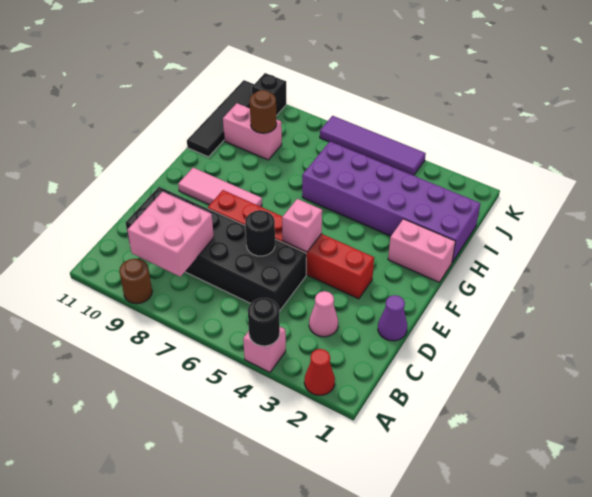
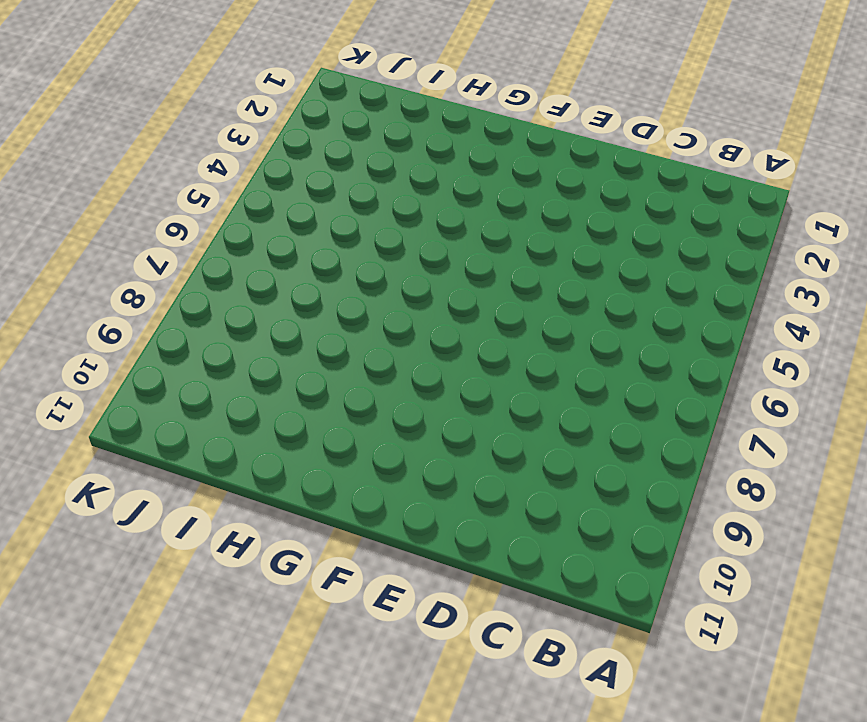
none -> red 1x1 cone [304,349,335,395]
none -> pink 1x1 brick [243,327,286,372]
none -> brown 1x1 round brick [119,259,152,304]

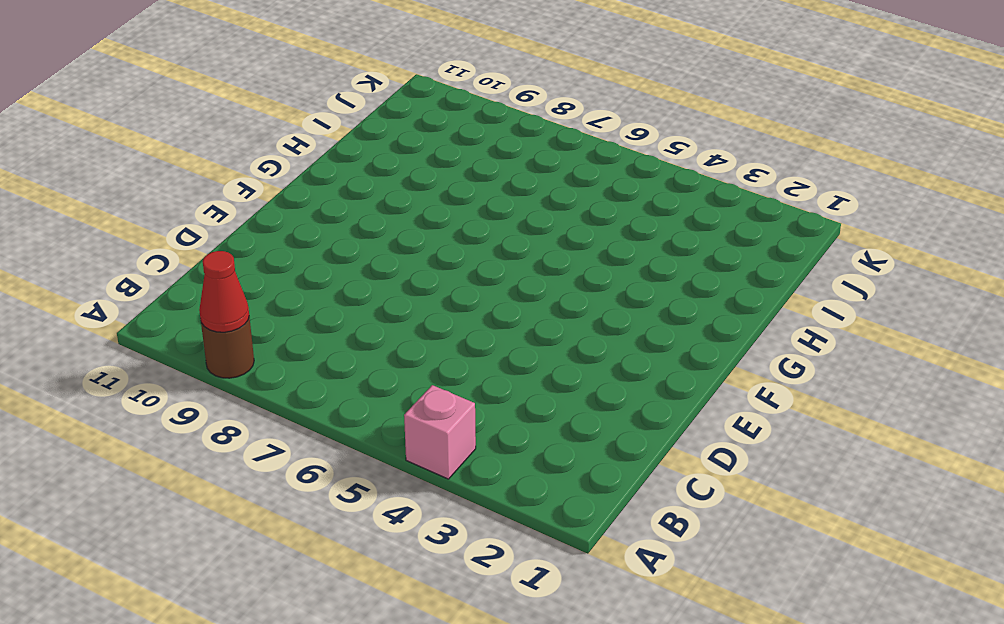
red 1x1 cone [199,251,249,332] -> red 1x1 cone moved to [304,349,335,395]
none -> pink 1x1 cone [309,291,338,337]
none -> black 2x6 brick [126,187,306,311]
none -> purple 1x1 cone [378,295,407,341]

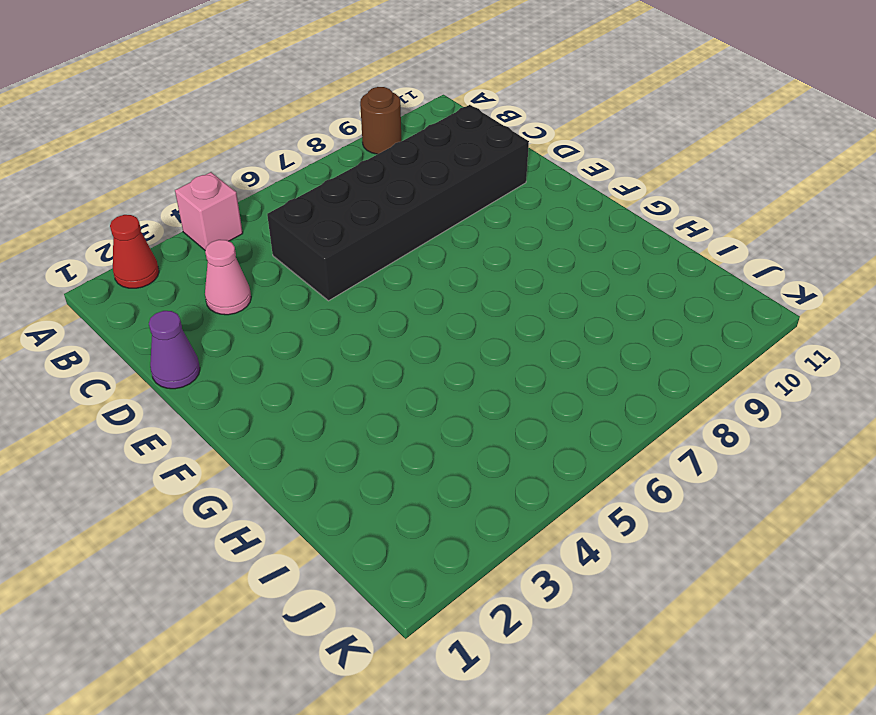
none -> red 1x6 brick [208,190,374,299]
none -> pink 1x3 tile [178,168,262,207]
none -> pink 1x2 brick [388,219,455,282]

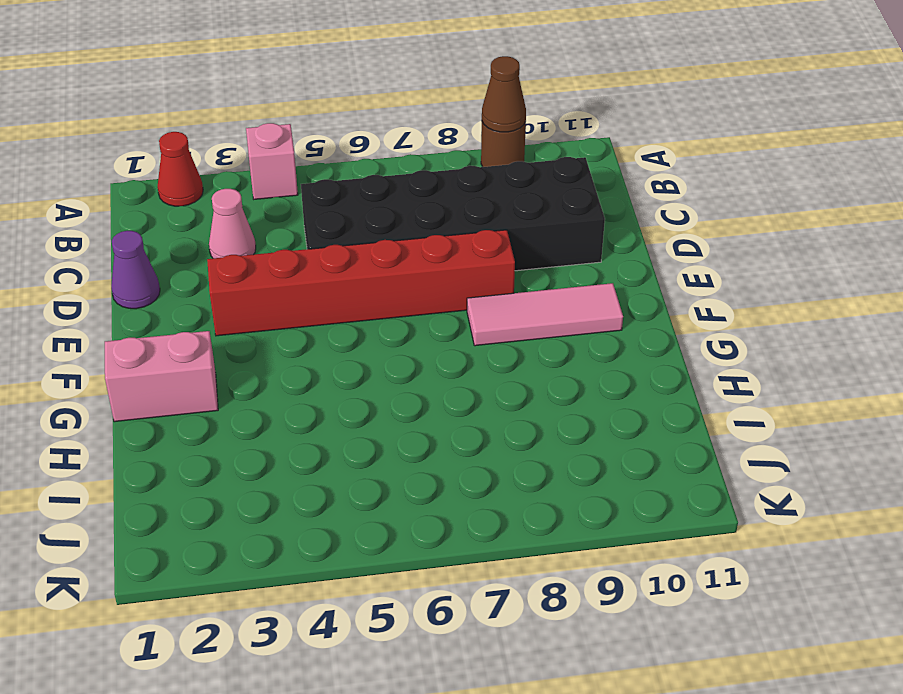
brown 1x1 cone [482,56,526,132] -> none
none -> purple 2x6 brick [302,142,480,262]
none -> black 1x4 tile [187,80,254,157]
none -> pink 1x2 brick [223,103,282,160]

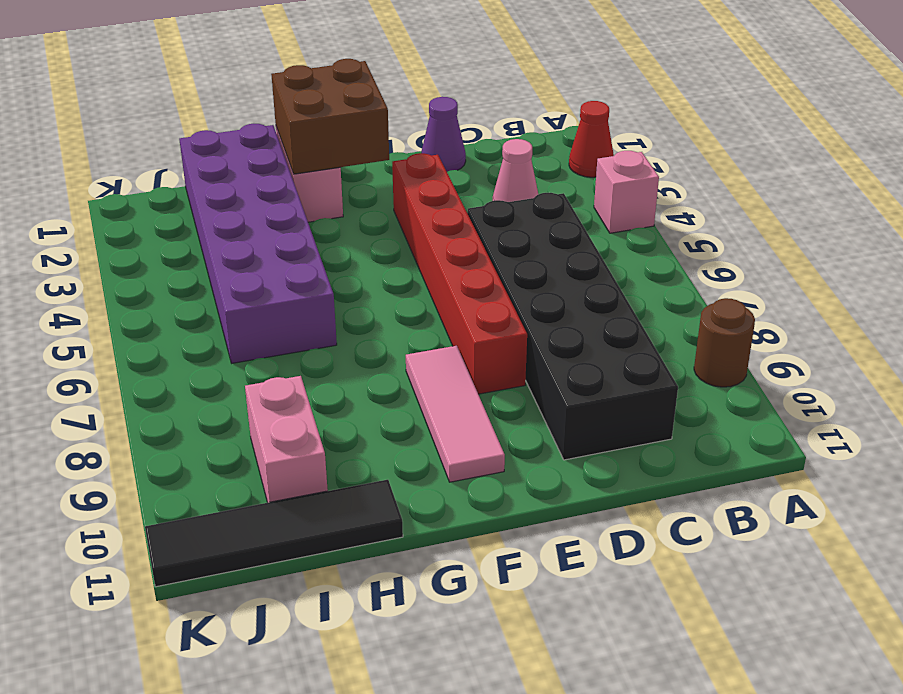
brown 2x2 brick [271,59,389,174] -> none
none -> purple 1x4 tile [320,116,426,175]
none -> black 1x1 brick [252,73,286,116]
none -> black 1x1 round brick [248,298,280,346]

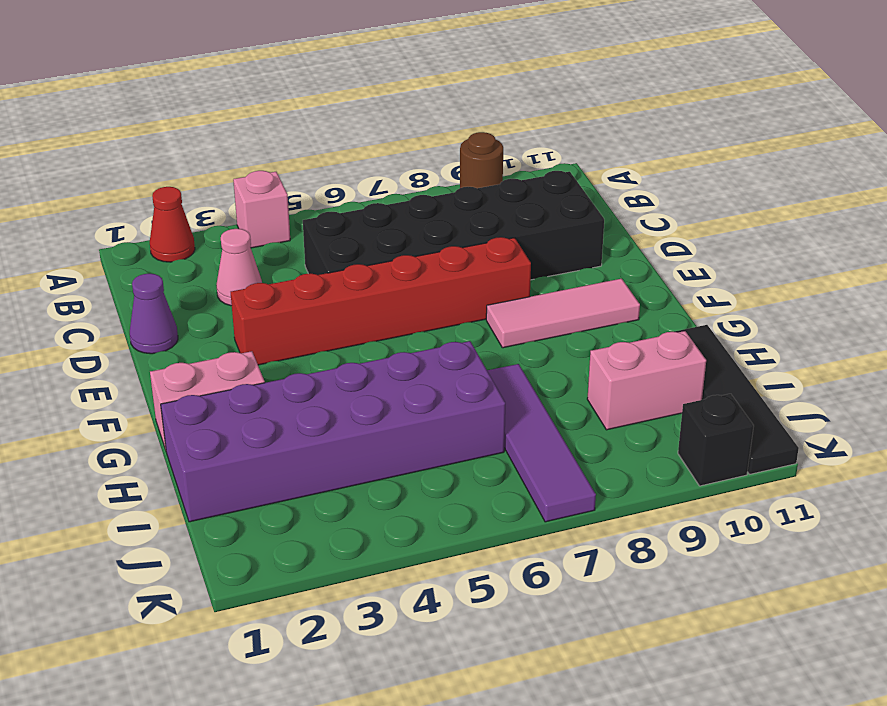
purple 1x4 tile [487,364,596,522] -> purple 1x4 tile turned to [320,116,426,175]
none -> black 1x1 round brick [248,298,280,346]
none -> pink 2x2 brick [128,192,214,276]
none -> black 1x1 round brick [245,210,275,256]

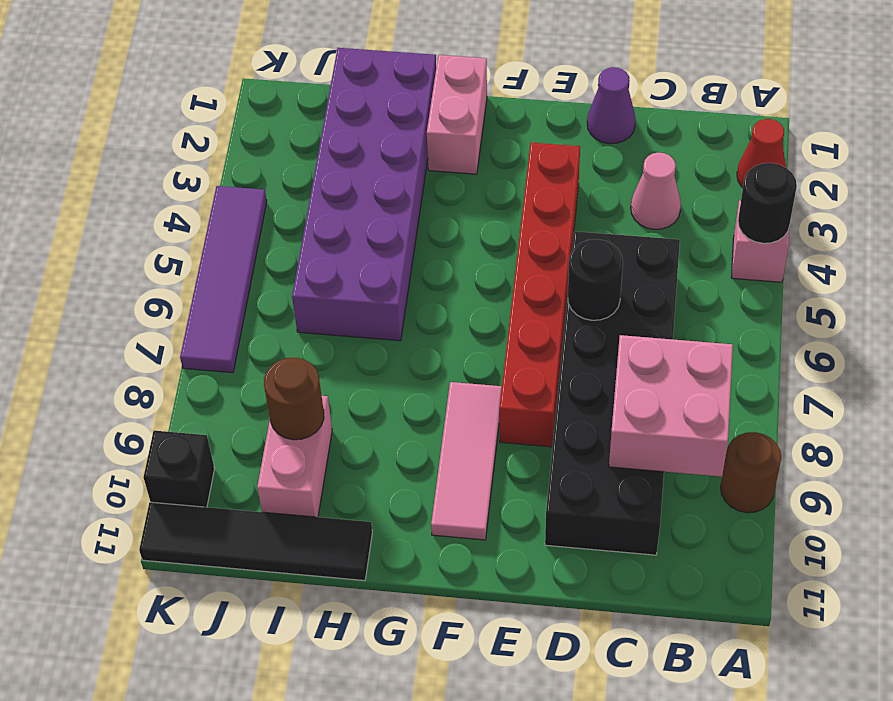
none -> pink 1x1 brick [282,199,322,252]

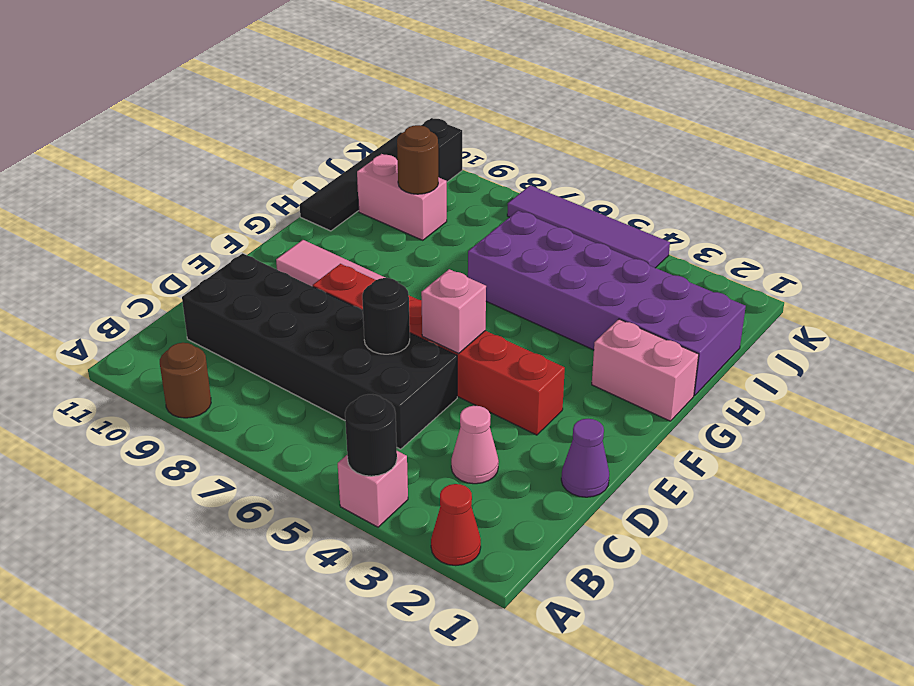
none -> pink 2x2 brick [128,192,214,276]

